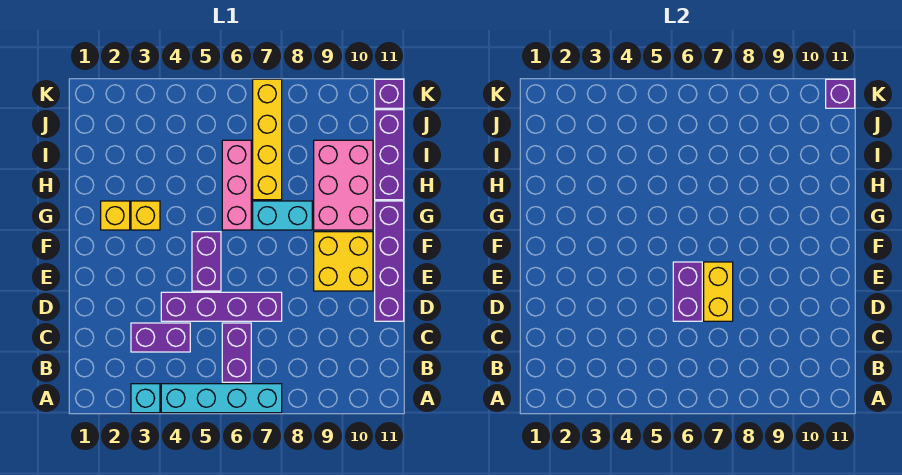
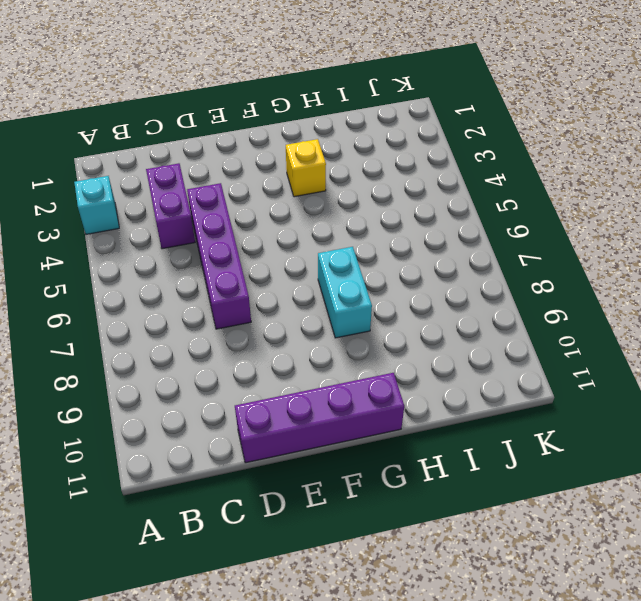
none -> cyan 1x4 brick [161,384,282,413]
none -> purple 1x2 brick [222,323,251,382]
none -> purple 1x2 brick [192,232,221,291]

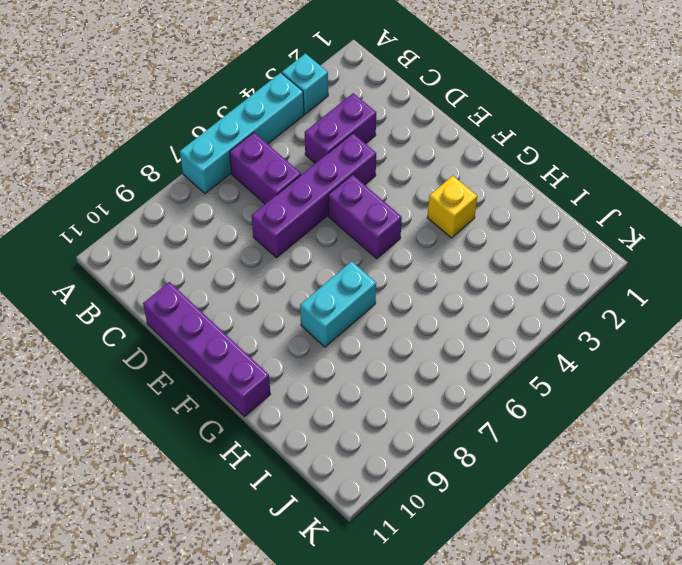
none -> yellow 2x2 brick [314,232,373,291]
none -> yellow 1x1 brick [101,201,130,230]
none -> pink 1x3 brick [222,140,251,230]

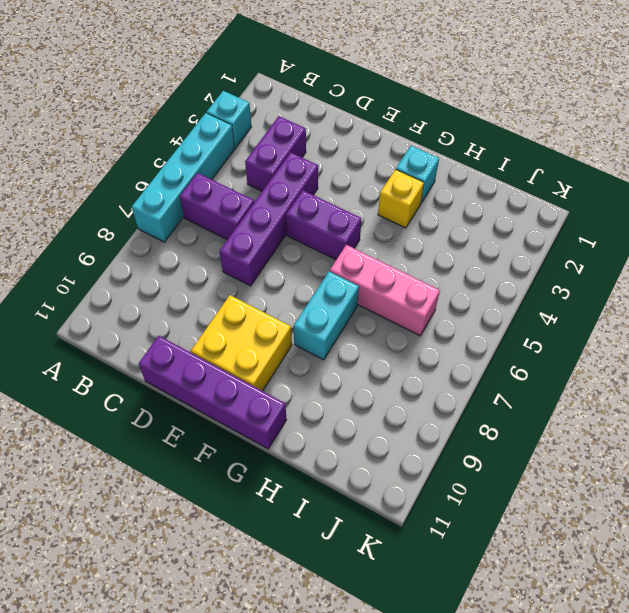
cyan 1x1 brick [396,146,439,203] -> yellow 1x1 brick [101,201,130,230]
none -> pink 2x3 brick [314,140,373,230]
none -> yellow 1x4 brick [253,79,282,200]
none -> purple 1x3 brick [375,110,404,200]

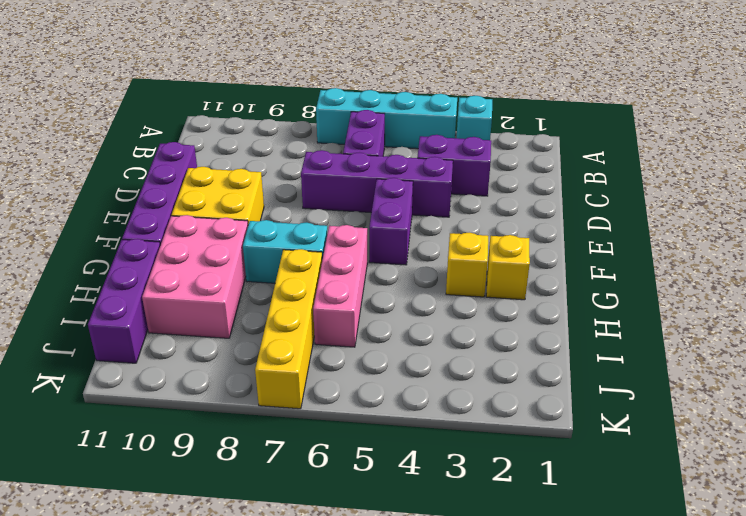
none -> purple 1x1 brick [375,79,404,108]
none -> purple 1x2 brick [673,262,702,321]
none -> yellow 1x2 brick [704,262,733,321]

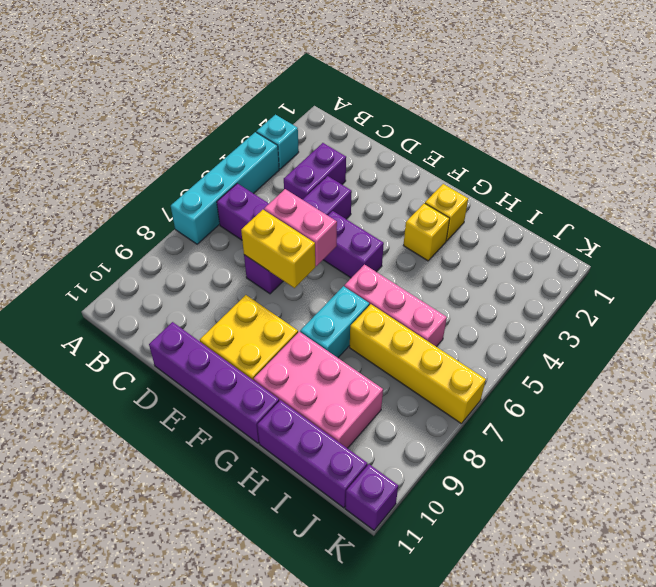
pink 1x2 brick [264,189,337,266] -> purple 1x2 brick [673,262,702,321]
none -> purple 1x1 brick [826,79,855,108]

